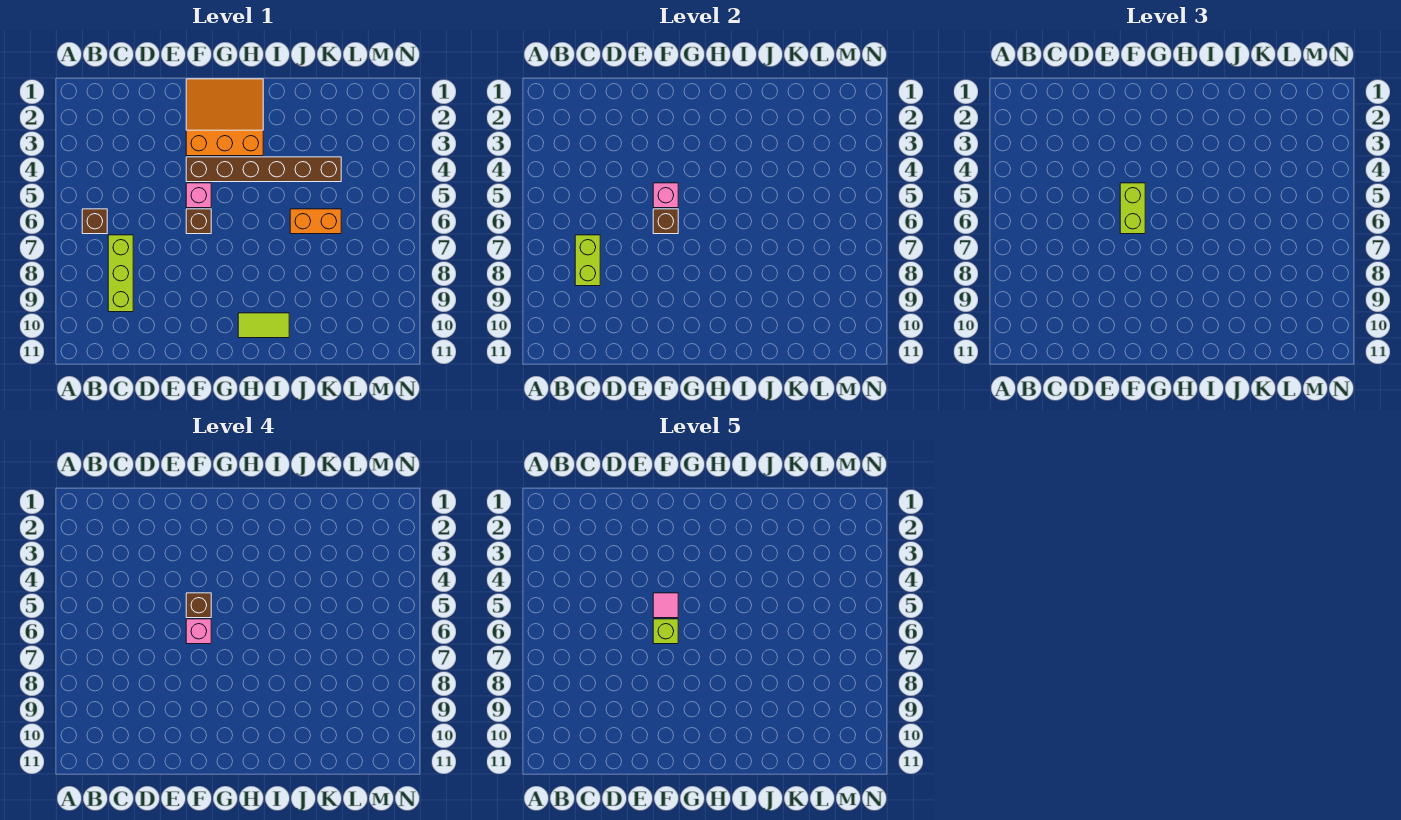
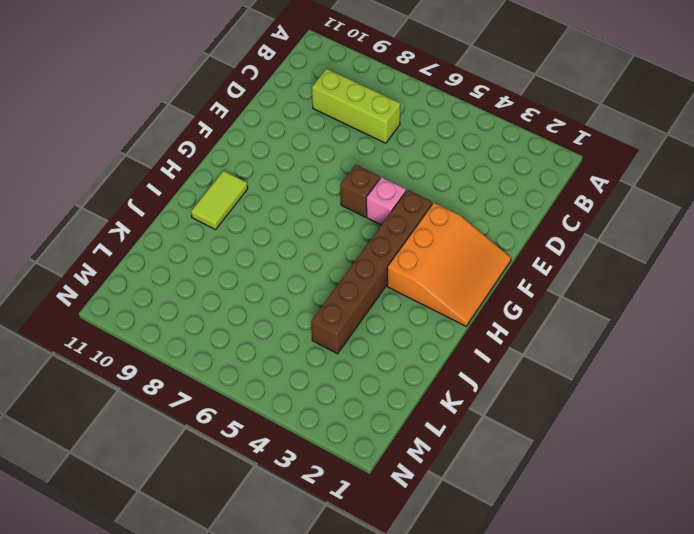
none -> brown 1x1 brick [82,209,107,234]
none -> orange 1x2 brick [290,209,341,234]
none -> lime 1x2 brick [575,235,600,286]

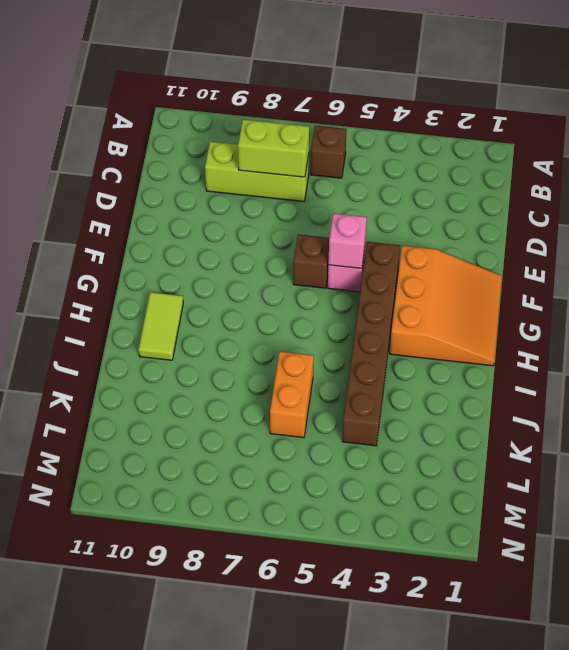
none -> brown 1x1 brick [653,209,678,234]
none -> lime 1x2 brick [1120,183,1145,234]
none -> brown 1x1 brick [186,593,211,618]

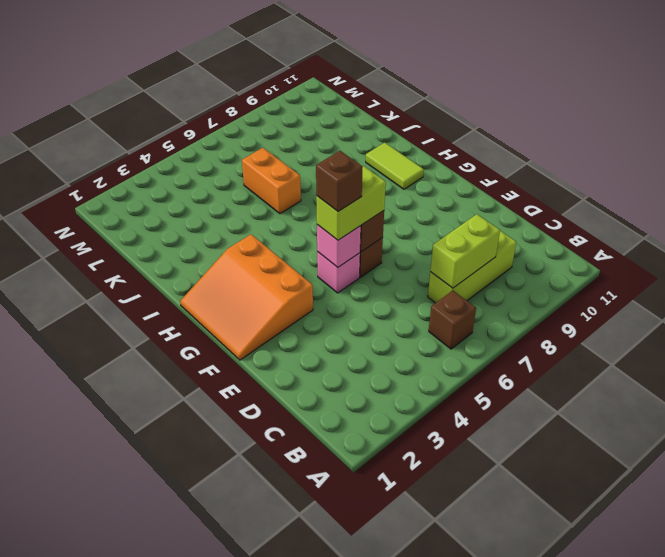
none -> brown 1x6 brick [186,157,341,182]
none -> pink 1x1 brick [186,619,211,644]
none -> pink 1x1 tile [653,593,678,618]

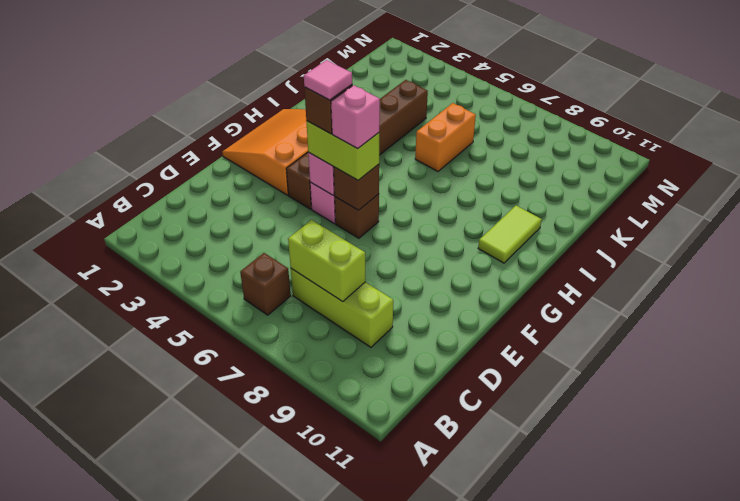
none -> lime 1x1 brick [653,619,678,644]

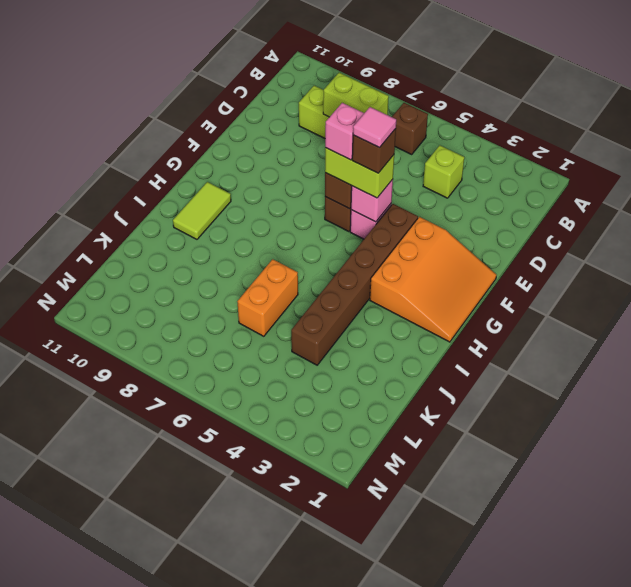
lime 1x1 brick [423,145,464,198] -> lime 1x1 brick moved to [653,619,678,644]

